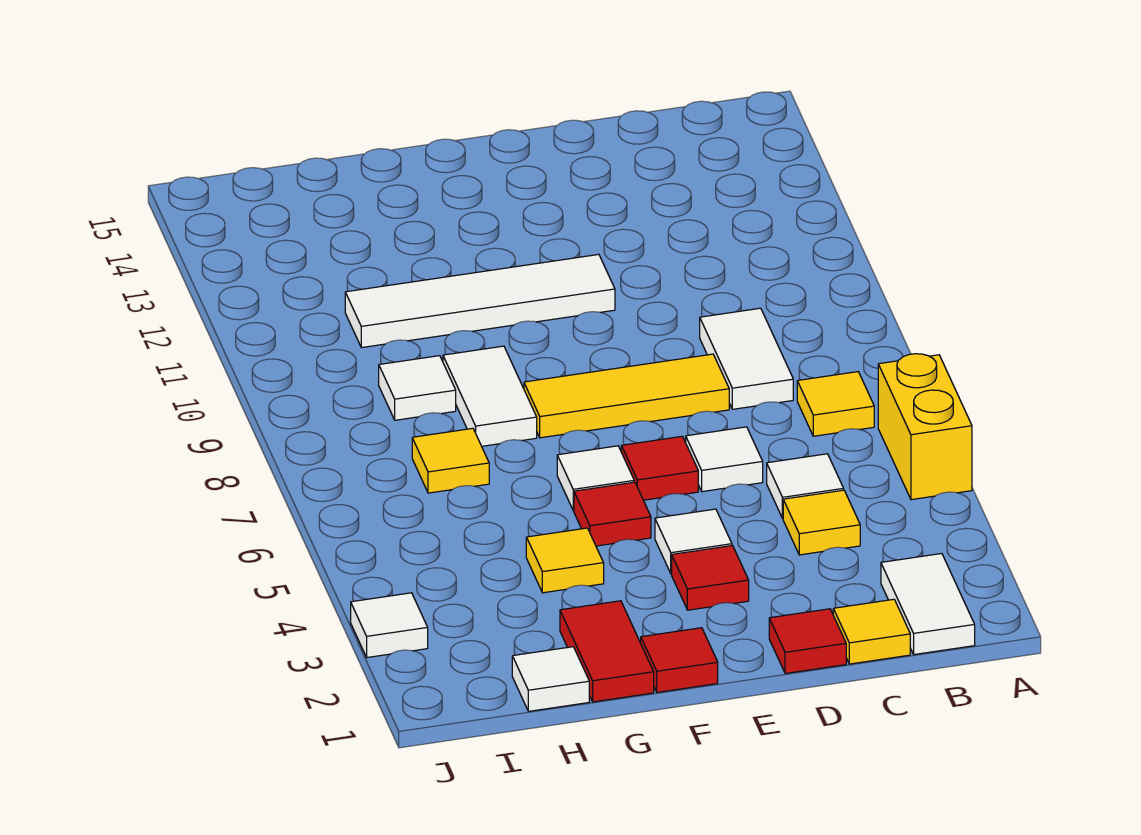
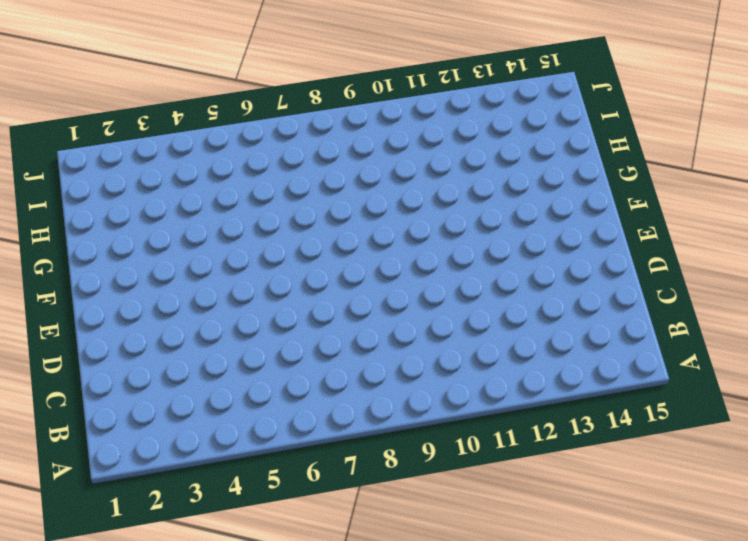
none -> yellow 1x2 brick [878,354,972,500]
none -> white 1x2 tile [881,554,975,655]
none -> yellow 1x1 tile [797,372,874,436]

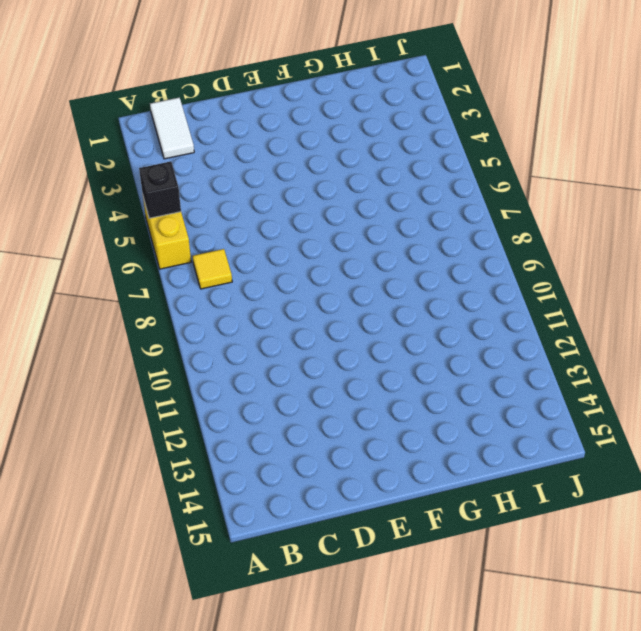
black 1x1 brick [139,161,181,218] -> none
none -> yellow 1x1 tile [833,599,910,664]
none -> yellow 1x1 tile [783,490,860,555]
none -> white 1x1 tile [767,454,844,518]

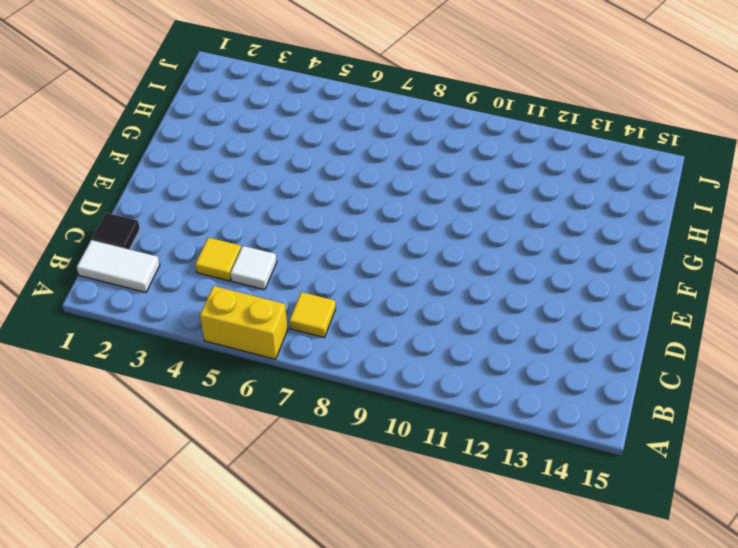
black 1x1 tile [92,213,140,249] -> yellow 1x1 tile [833,599,910,664]
none -> white 1x2 tile [700,308,793,409]
none -> red 1x1 tile [769,609,846,674]
none -> white 1x1 tile [686,427,763,492]

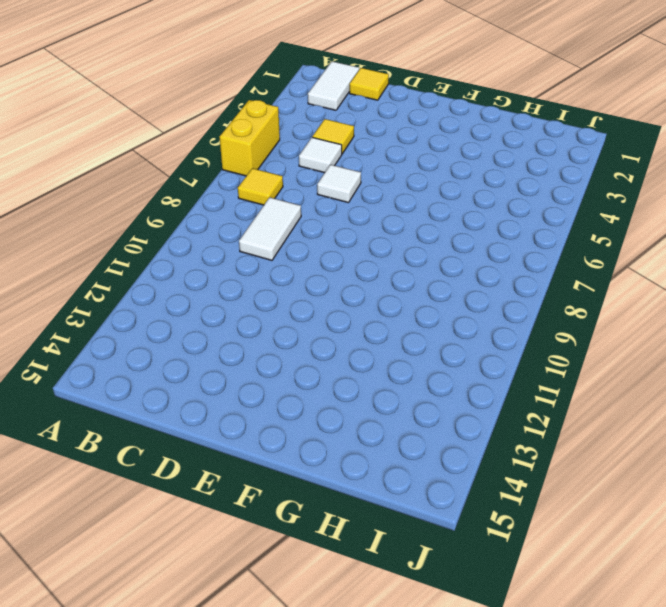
none -> red 1x1 tile [769,609,846,674]
none -> yellow 1x3 tile [524,354,729,438]
none -> red 1x1 tile [672,546,749,610]

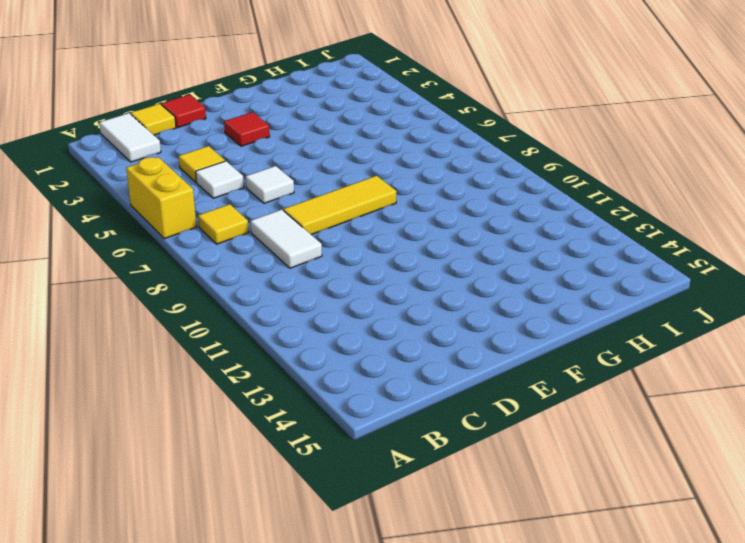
none -> white 1x1 tile [655,509,732,574]
none -> red 1x1 tile [621,436,698,500]
none -> white 1x4 tile [345,254,615,348]

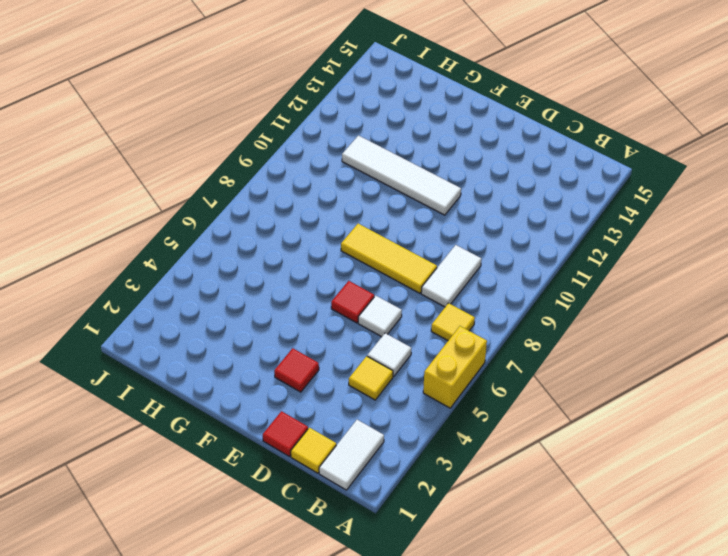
none -> white 1x1 tile [655,509,732,574]
none -> red 1x1 tile [641,628,718,692]
none -> red 1x1 tile [574,482,651,546]

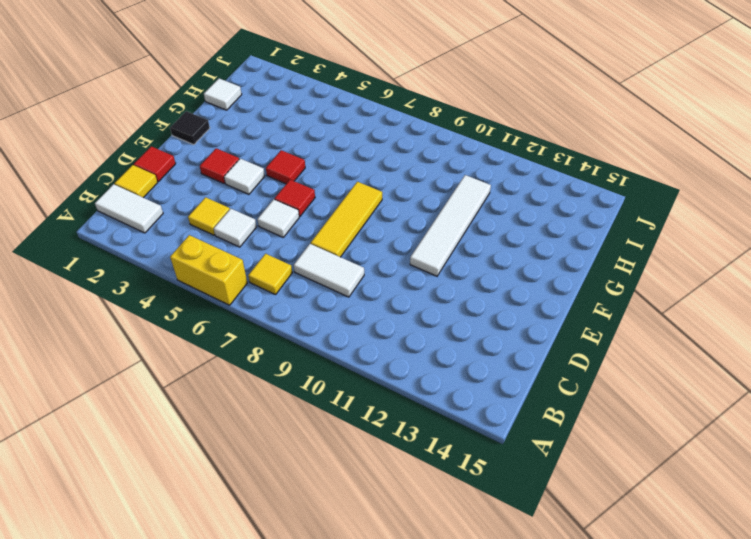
black 1x1 tile [170,111,210,145] -> red 1x1 tile [641,628,718,692]
none -> white 1x1 tile [557,446,634,511]
none -> red 1x2 tile [560,601,654,702]
none -> yellow 1x1 tile [526,528,604,593]

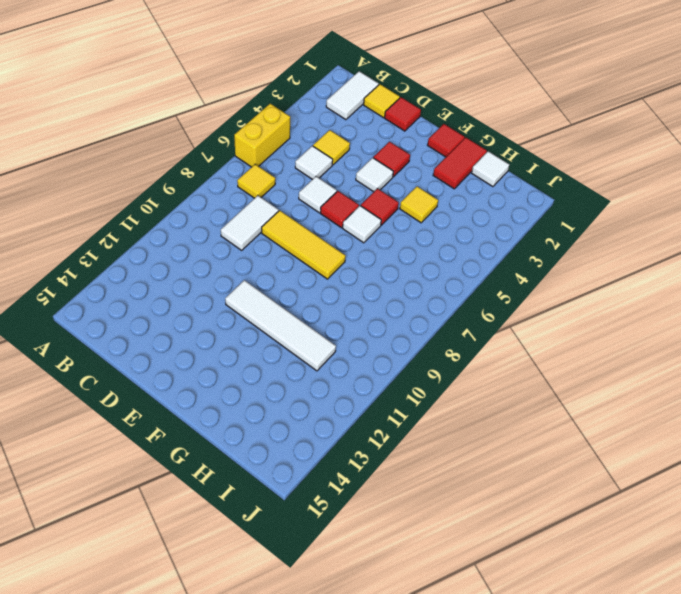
none -> white 1x2 tile [443,346,537,446]
none -> yellow 1x1 tile [412,428,489,493]
none -> white 1x1 tile [379,356,456,420]

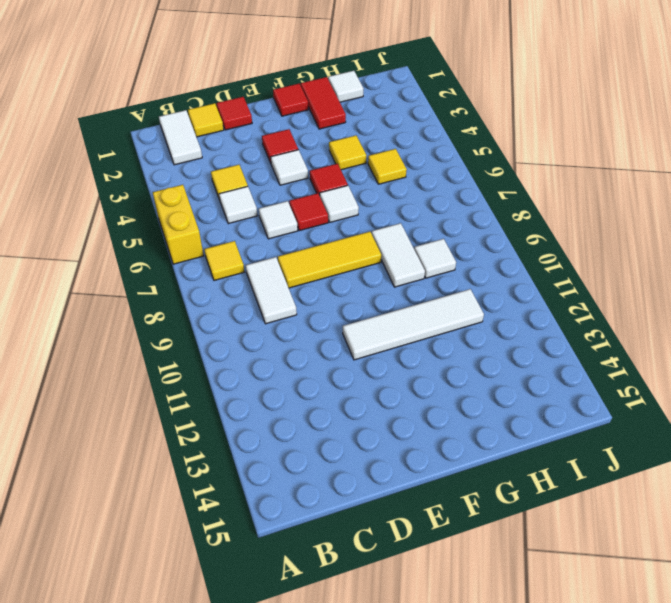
yellow 1x1 tile [368,149,407,184] -> yellow 1x1 tile moved to [412,428,489,493]
none -> white 1x1 tile [351,593,428,658]

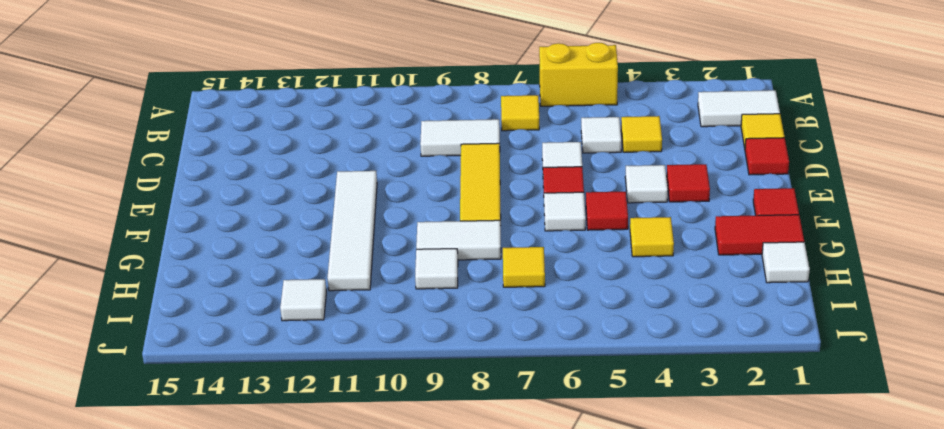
white 1x1 tile [280,279,326,321] -> white 1x1 tile moved to [351,593,428,658]

